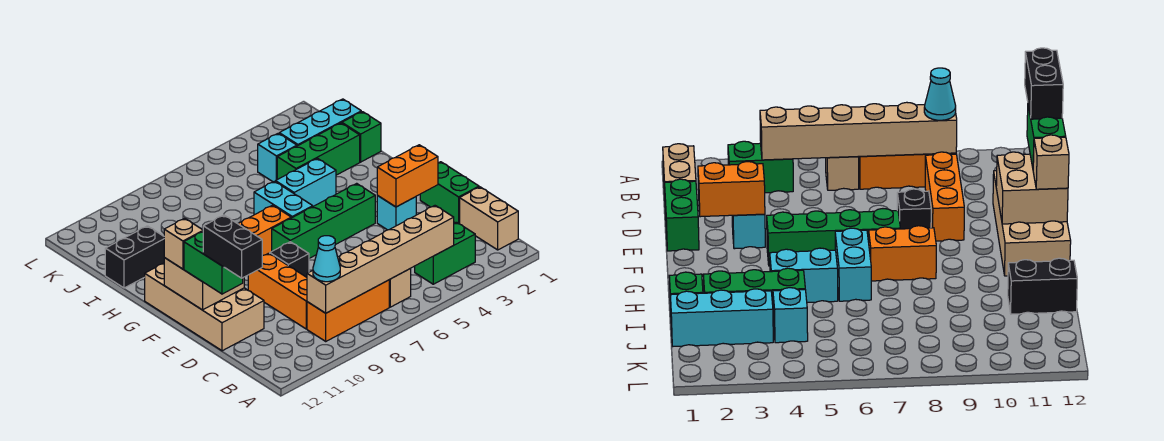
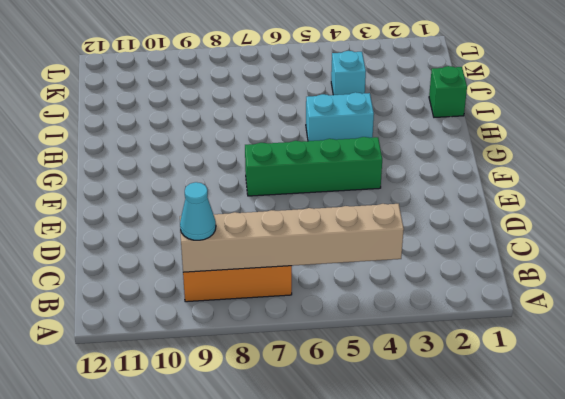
none -> tan 1x2 brick [460,187,518,250]
none -> green 1x2 brick [415,222,475,284]
none -> tan 1x1 brick [389,269,411,307]

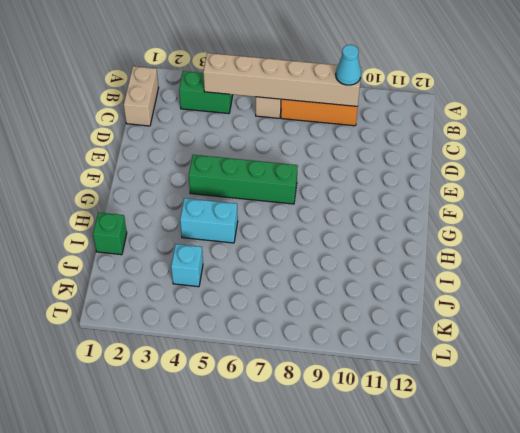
none -> orange 1x3 brick [248,253,307,329]
none -> green 1x2 brick [420,162,479,224]
none -> tan 2x4 brick [145,263,264,351]

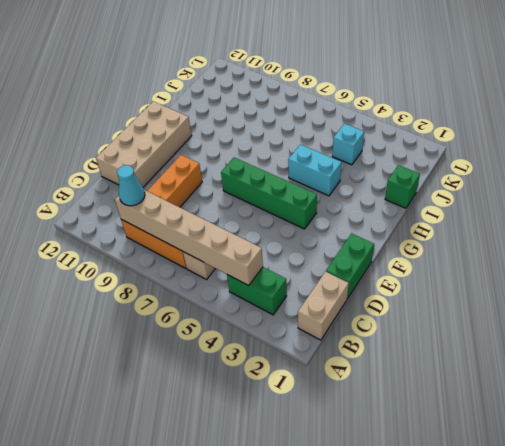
none -> cyan 1x1 brick [377,196,416,230]
none -> black 1x1 brick [270,242,309,277]
none -> cyan 1x2 brick [254,181,313,218]

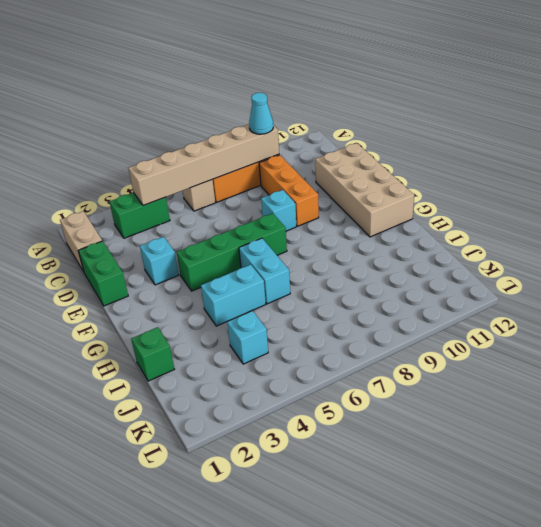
cyan 1x1 brick [261,190,296,231] -> black 1x1 brick [270,242,309,277]
none -> orange 1x2 brick [238,205,291,256]
none -> green 1x3 brick [277,123,360,179]
none -> black 1x2 brick [105,226,164,288]

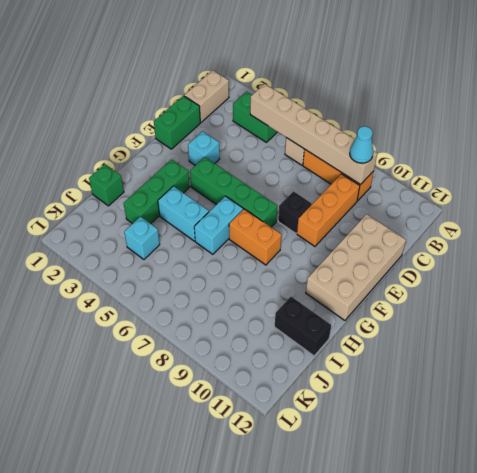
green 1x3 brick [124,159,190,224] -> green 1x3 brick turned to [277,123,360,179]
none -> cyan 1x3 brick [279,99,361,146]
none -> orange 1x2 brick [377,145,438,207]
none -> tan 2x2 brick [164,258,244,310]

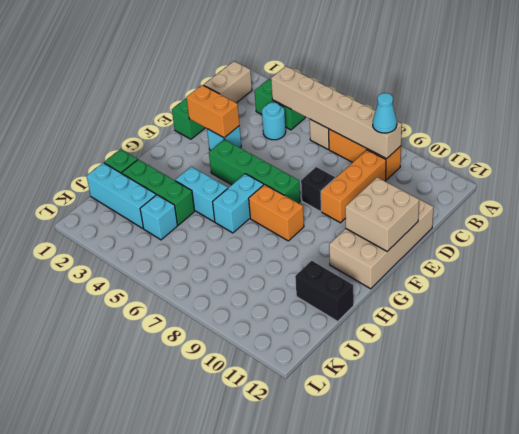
cyan 1x1 round brick [262,103,286,140] -> none
none -> green 1x2 brick [184,232,243,294]
none -> tan 1x1 brick [164,218,203,269]
none -> black 1x2 brick [203,215,262,278]

